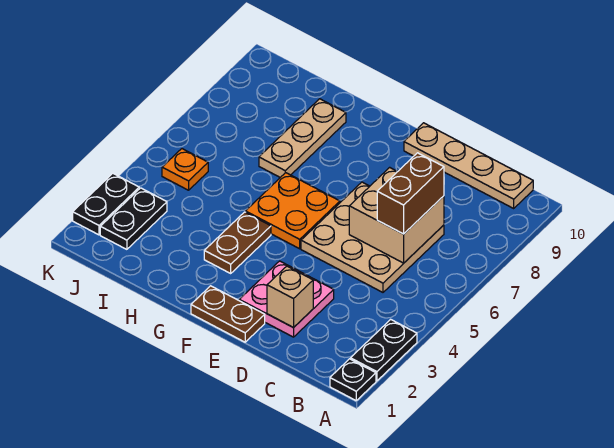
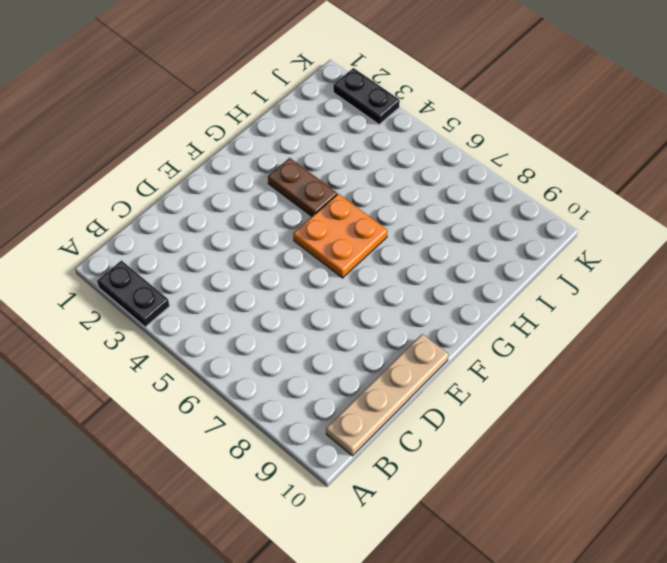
none -> black 1x1 plate [330,359,376,400]
none -> tan 3x3 plate [301,182,444,292]
none -> pink 2x2 plate [239,261,334,337]

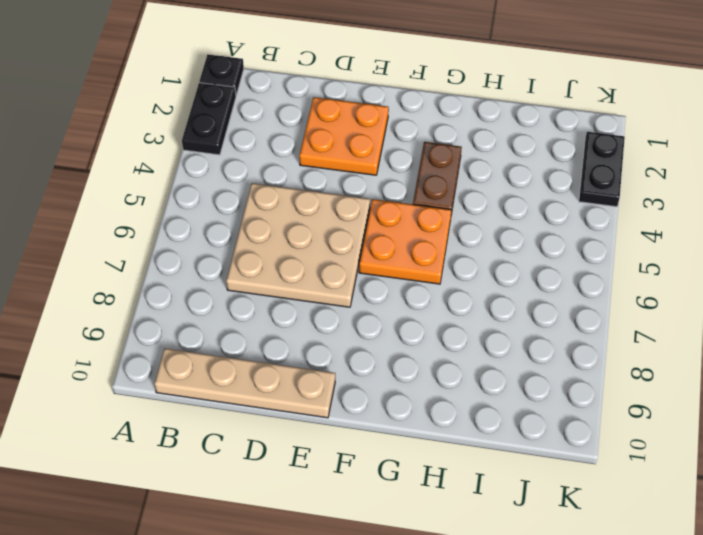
orange 2x2 plate [299,97,389,175] -> pink 2x2 plate [239,261,334,337]
none -> brown 1x2 plate [191,286,265,342]
none -> tan 1x3 plate [259,99,346,177]
none -> black 1x2 plate [100,188,167,249]

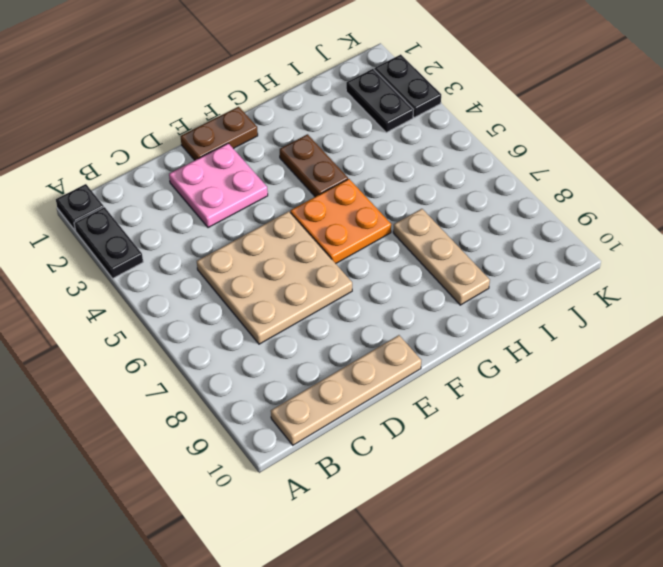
none -> orange 1x1 plate [162,149,208,190]
none -> tan 2x2 brick [349,167,444,263]
none -> tan 1x1 brick [267,266,313,328]

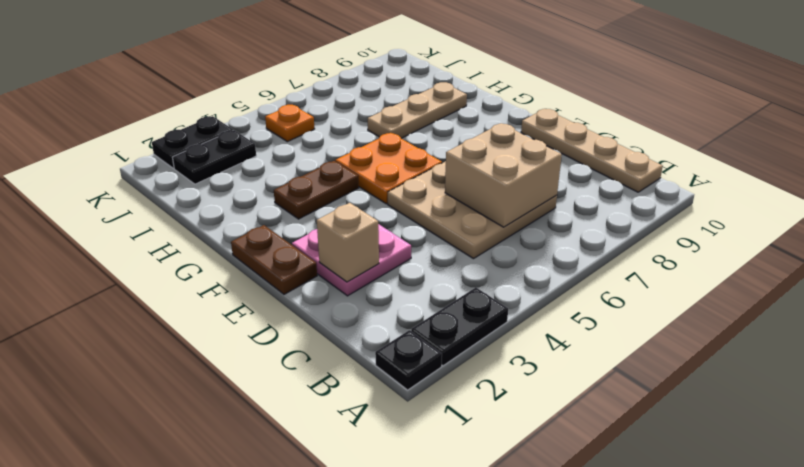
none -> brown 1x2 brick [377,153,444,234]

